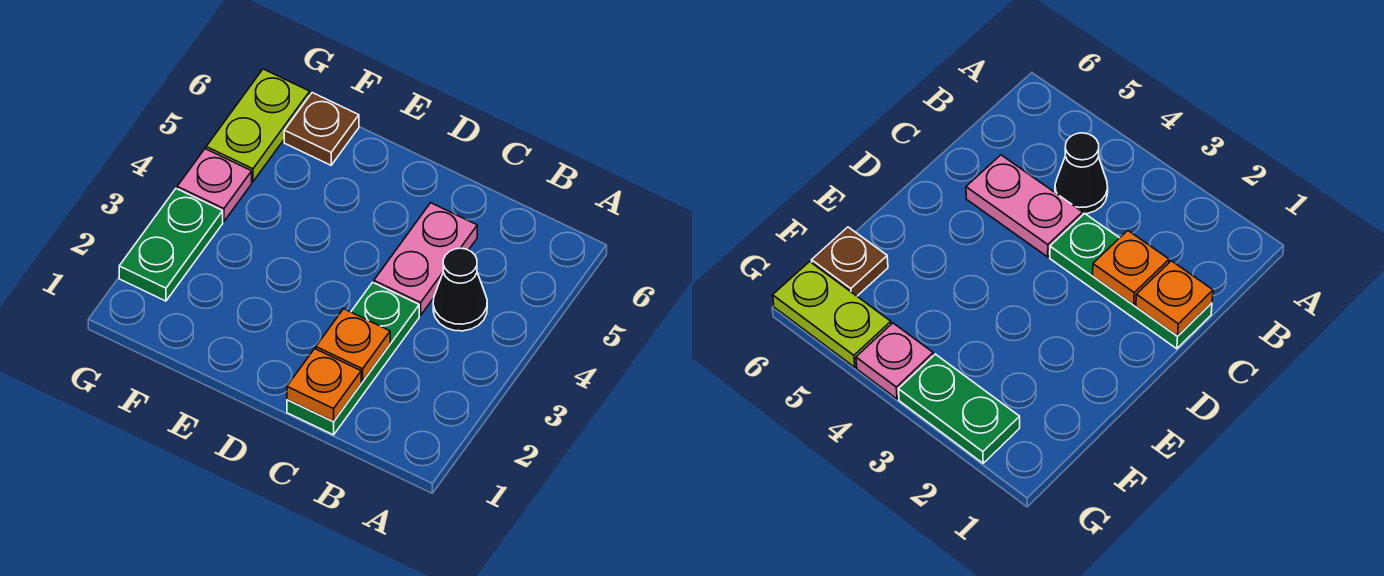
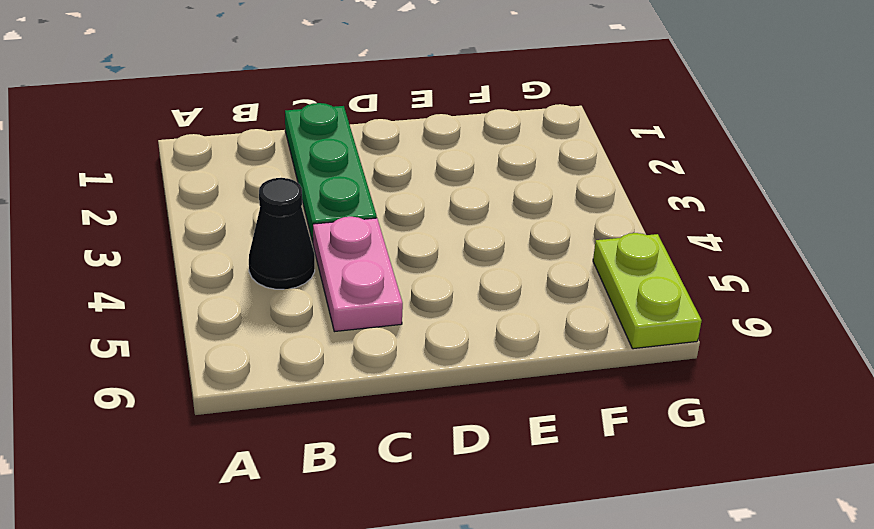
none -> brown 1x1 plate [284,93,359,165]
none -> green 1x2 plate [119,189,223,301]

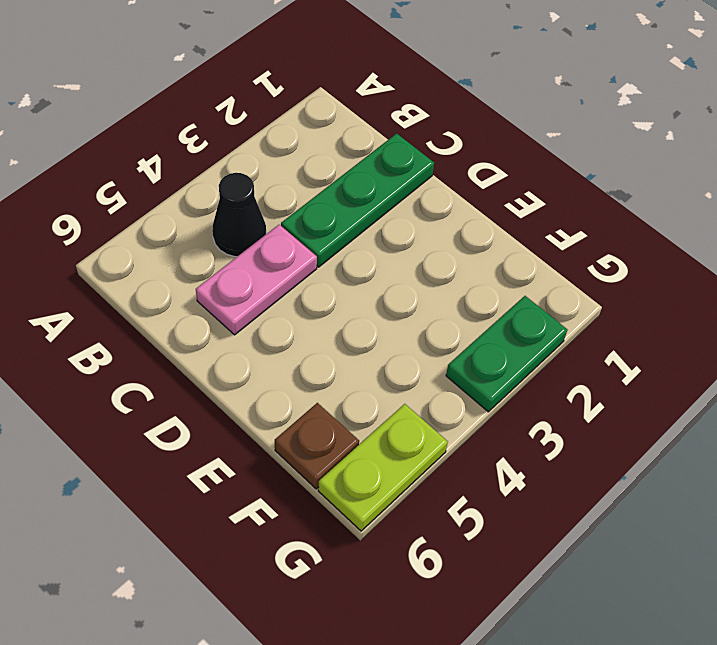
none -> pink 1x1 plate [177,149,252,221]
none -> orange 1x1 plate [287,349,361,421]

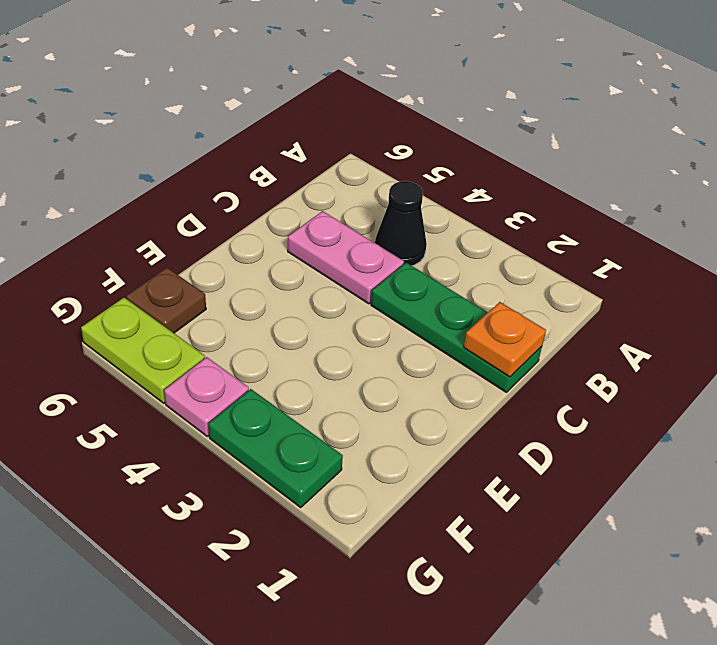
none -> orange 1x1 plate [316,309,390,382]

